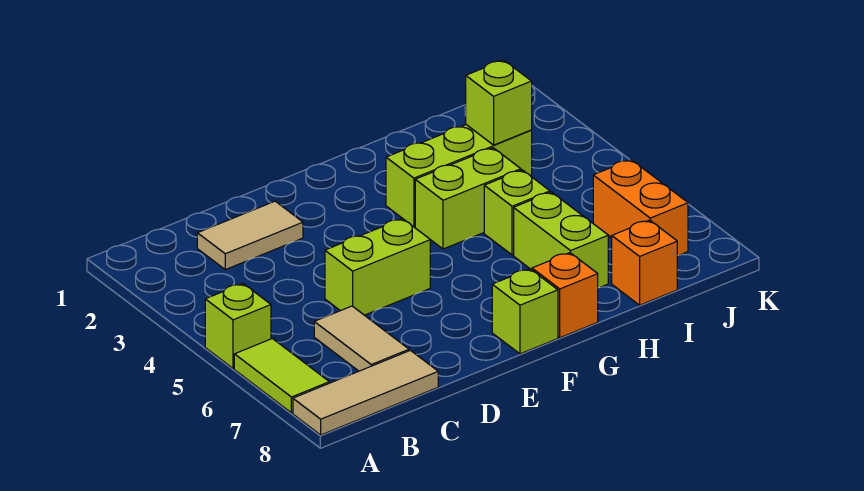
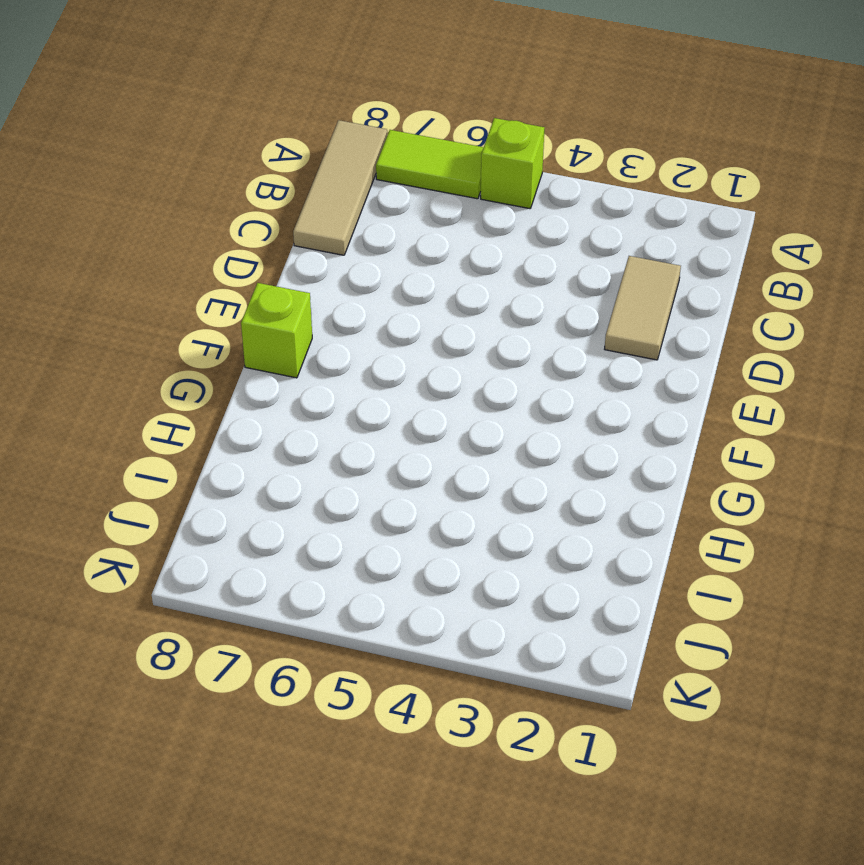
none -> tan 1x2 tile [314,306,409,371]
none -> lime 1x2 brick [325,219,430,315]
none -> lime 1x3 brick [386,125,532,227]

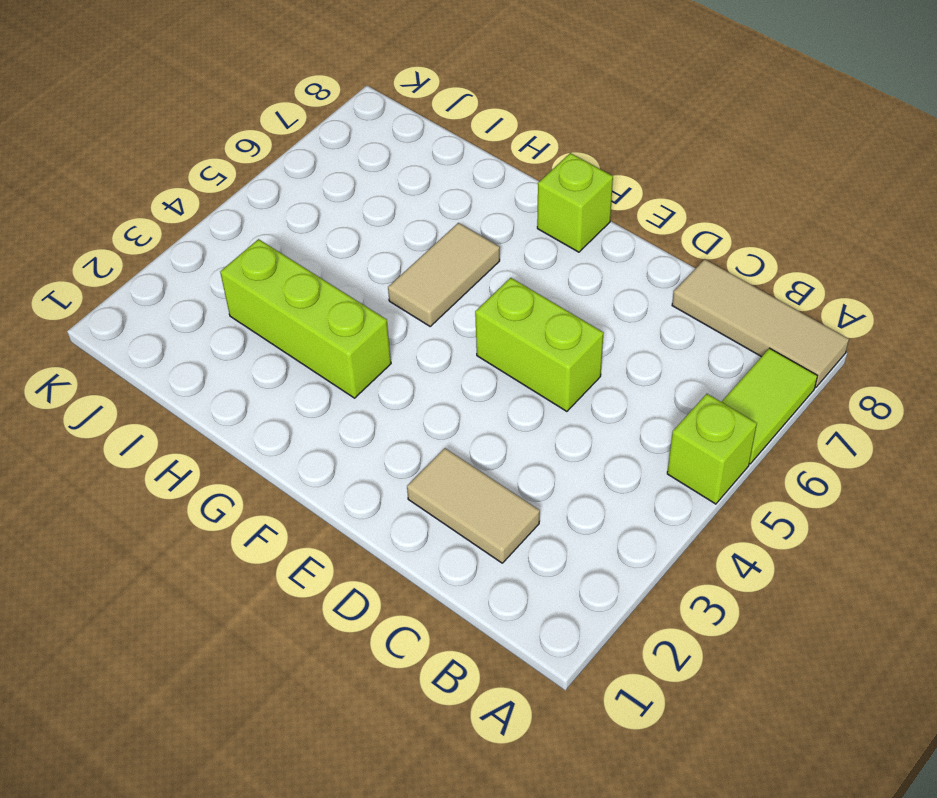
tan 1x2 tile [388,223,500,326] -> tan 1x2 tile moved to [314,306,409,371]
none -> lime 1x2 brick [415,148,521,249]
none -> orange 1x1 brick [532,253,598,338]
none -> lime 1x1 brick [484,170,550,255]

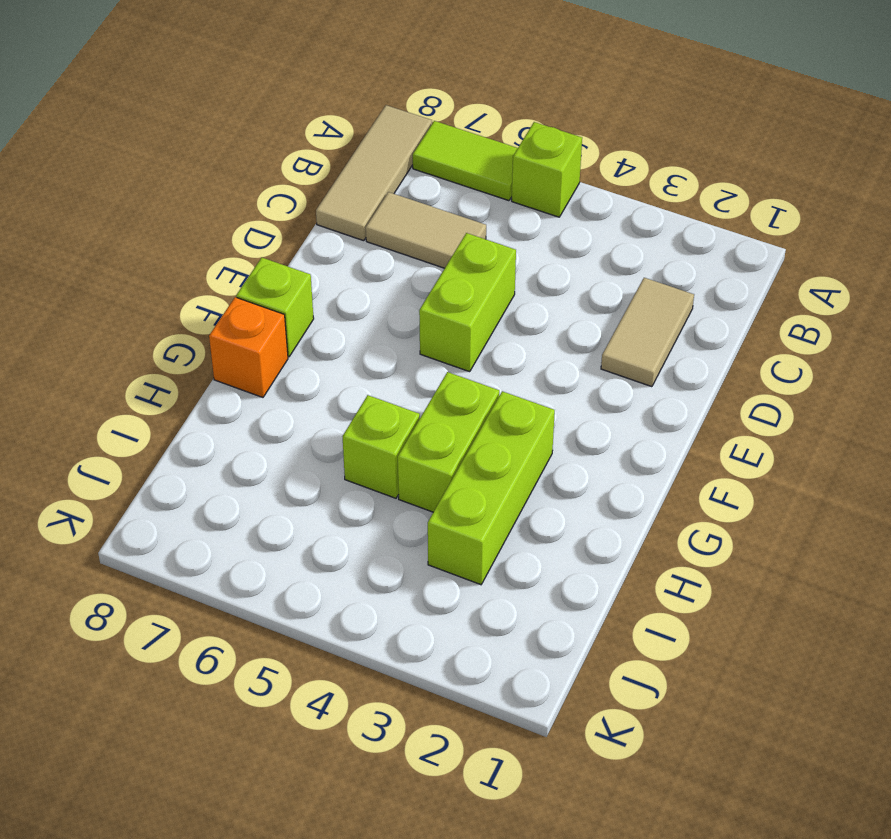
none -> lime 1x2 brick [514,192,608,288]
none -> orange 1x1 brick [612,220,677,305]
none -> orange 1x2 brick [593,160,688,255]

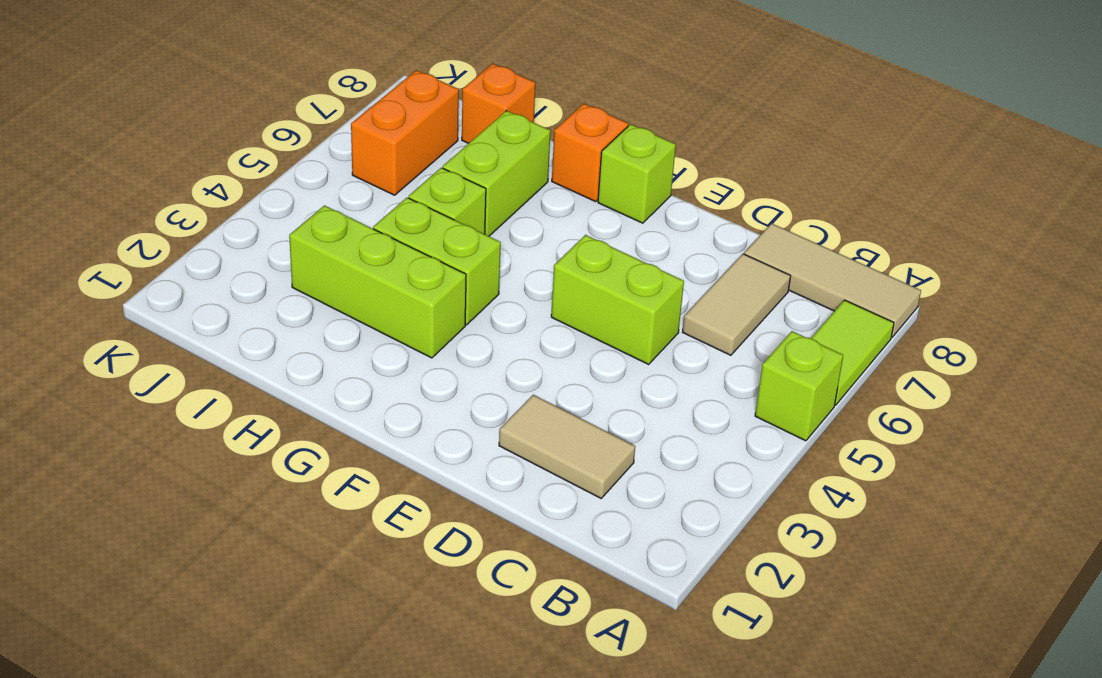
none -> lime 1x1 brick [466,60,532,145]

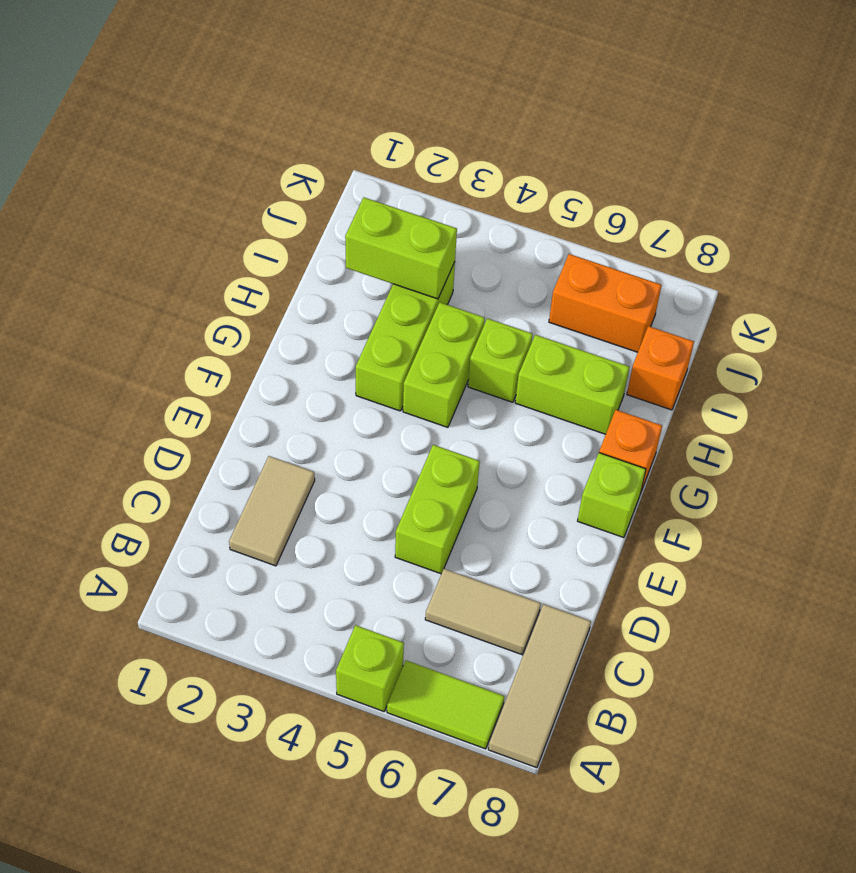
lime 1x2 brick [345,198,457,299] -> lime 1x1 brick [466,60,532,145]

